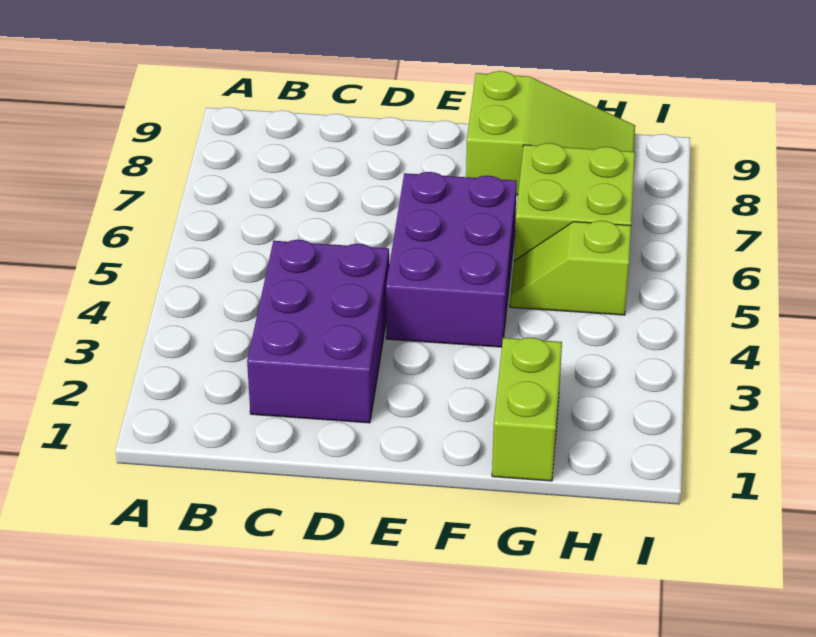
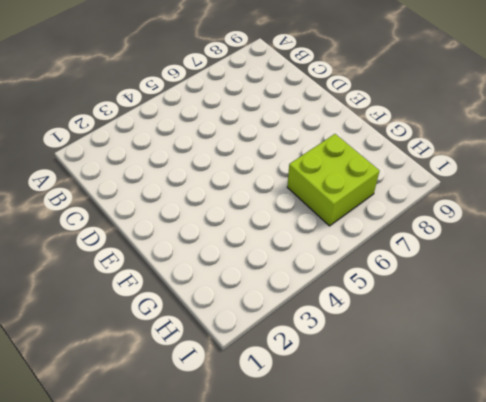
none -> purple 2x3 brick [247,240,389,423]
none -> purple 2x3 brick [386,172,517,347]

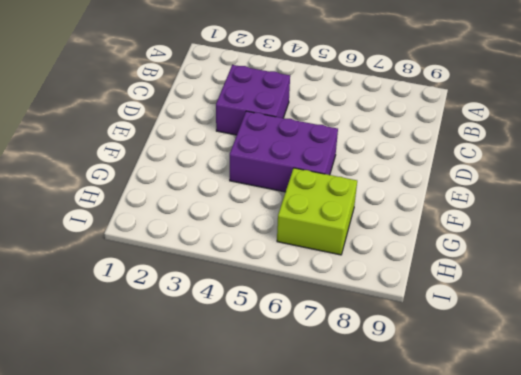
purple 2x2 brick [216,65,290,135] -> purple 2x3 brick [247,240,389,423]
none -> lime 2x3 slope [466,71,635,195]
none -> lime 1x2 brick [492,338,562,481]

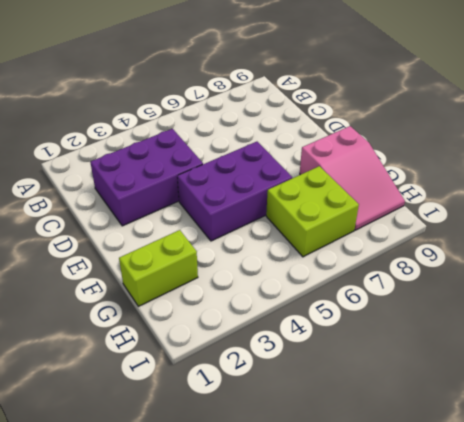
pink 2x3 slope [300,126,405,230] -> lime 2x3 slope [466,71,635,195]
none -> lime 1x2 slope [510,221,631,315]

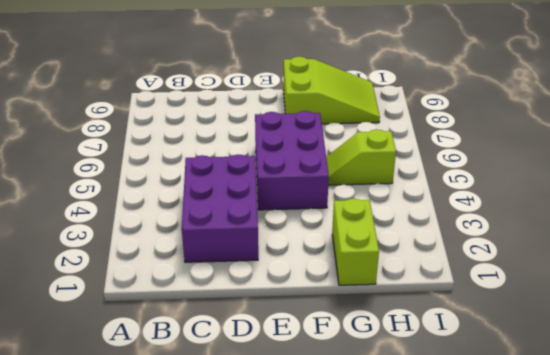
none -> lime 2x2 brick [514,143,635,261]

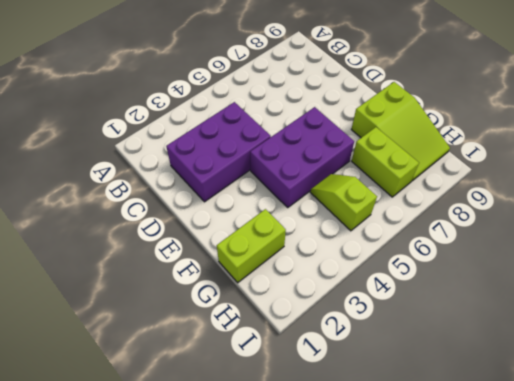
lime 1x2 brick [352,127,419,197] -> lime 2x2 brick [514,143,635,261]

